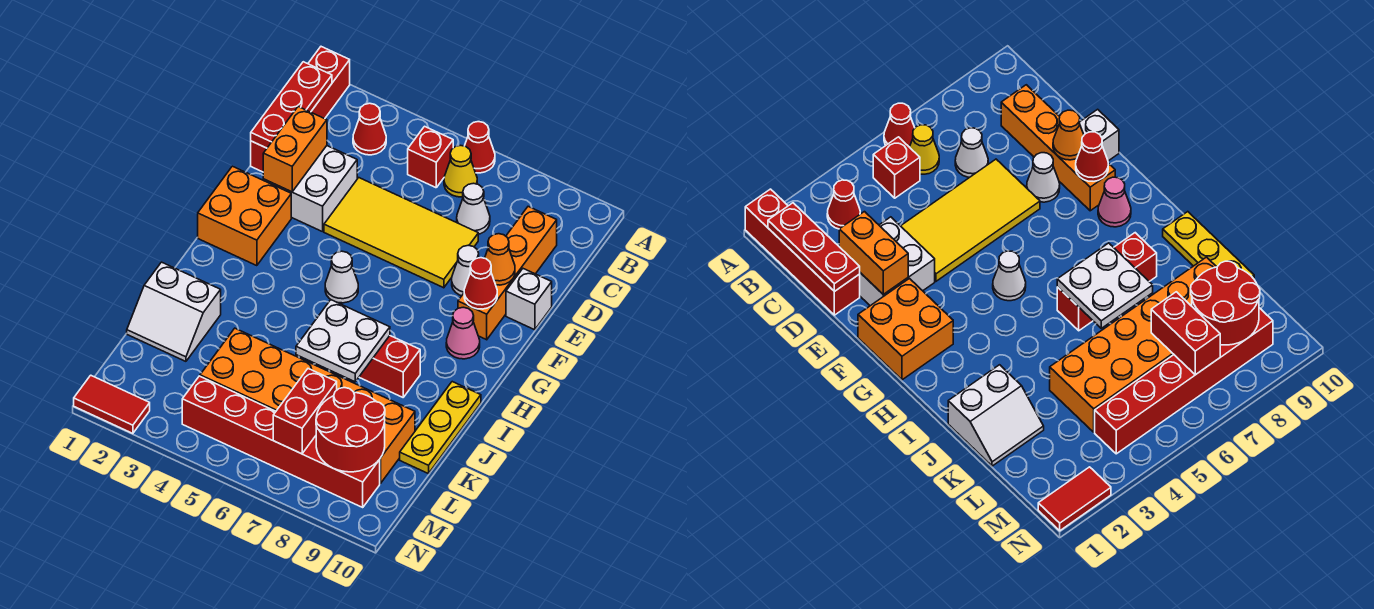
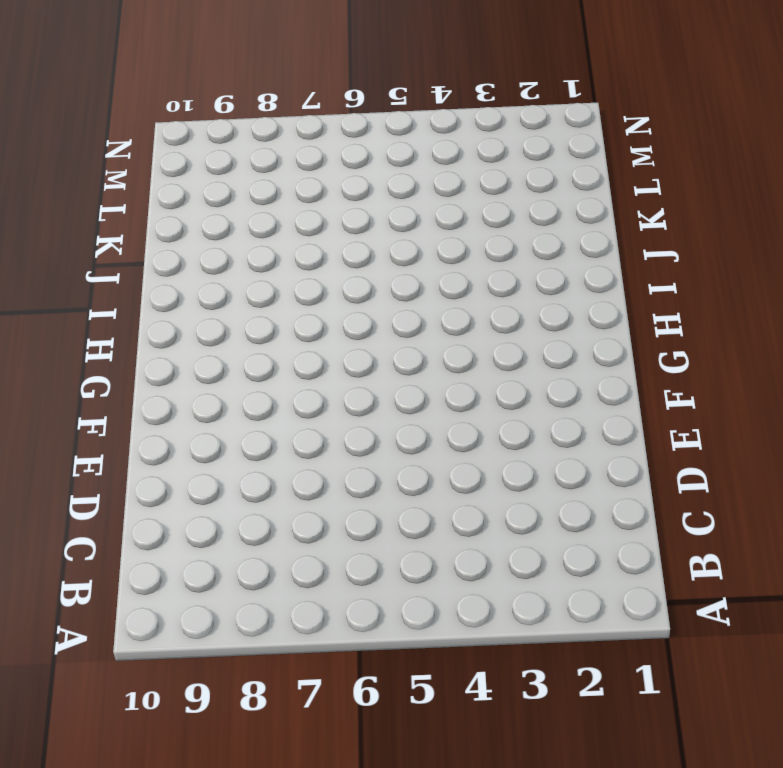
none -> red 1x4 brick [251,47,350,172]
none -> red 1x1 cone [465,122,495,173]
none -> red 1x1 cone [353,103,386,155]

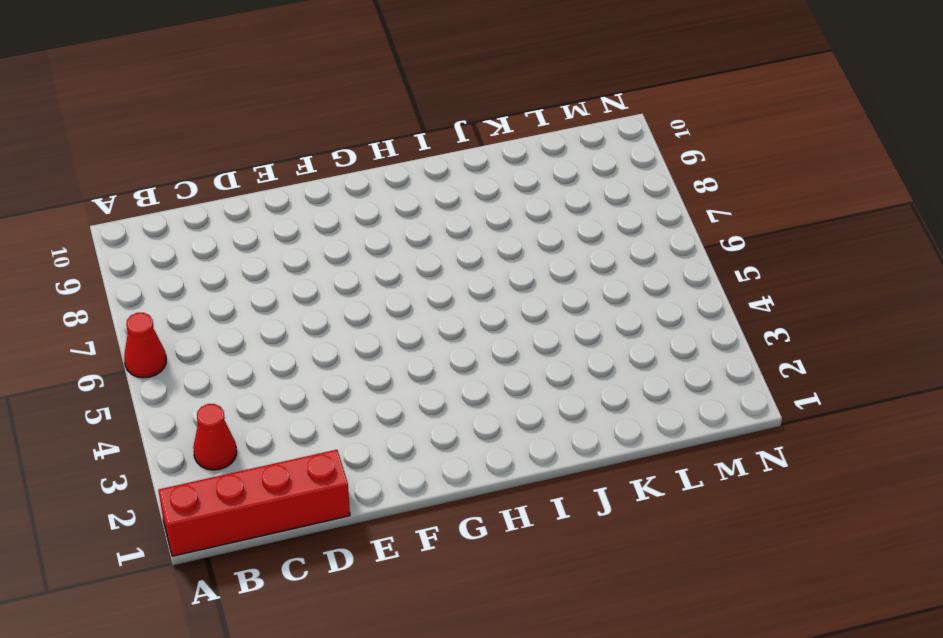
none -> red 1x1 brick [408,126,453,188]
none -> yellow 1x1 cone [444,145,477,197]
none -> white 1x1 cone [457,183,490,234]

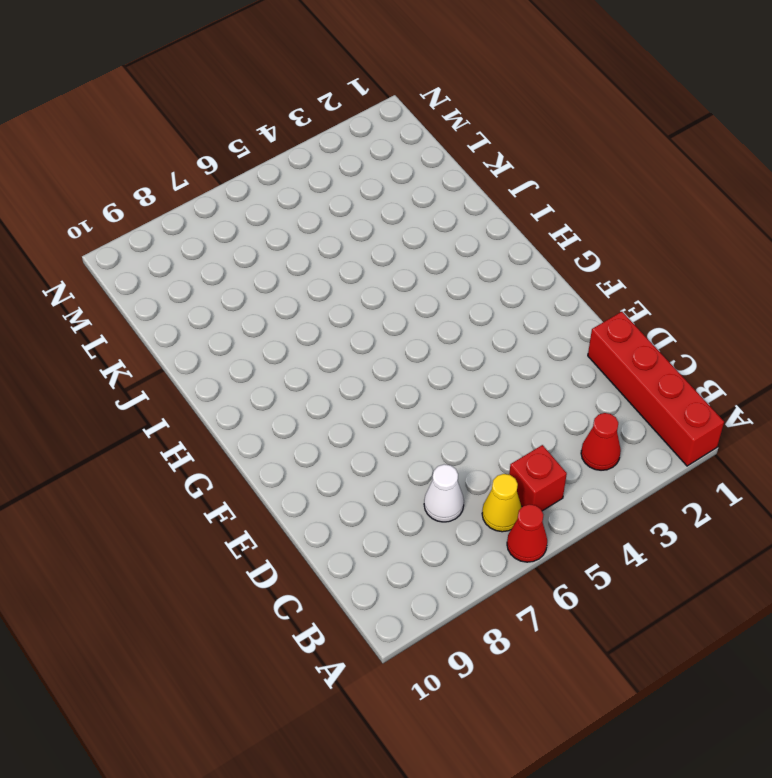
none -> orange 1x4 brick [458,207,557,340]
none -> white 2x2 brick [263,146,357,232]
none -> yellow 2x4 tile [324,178,478,288]

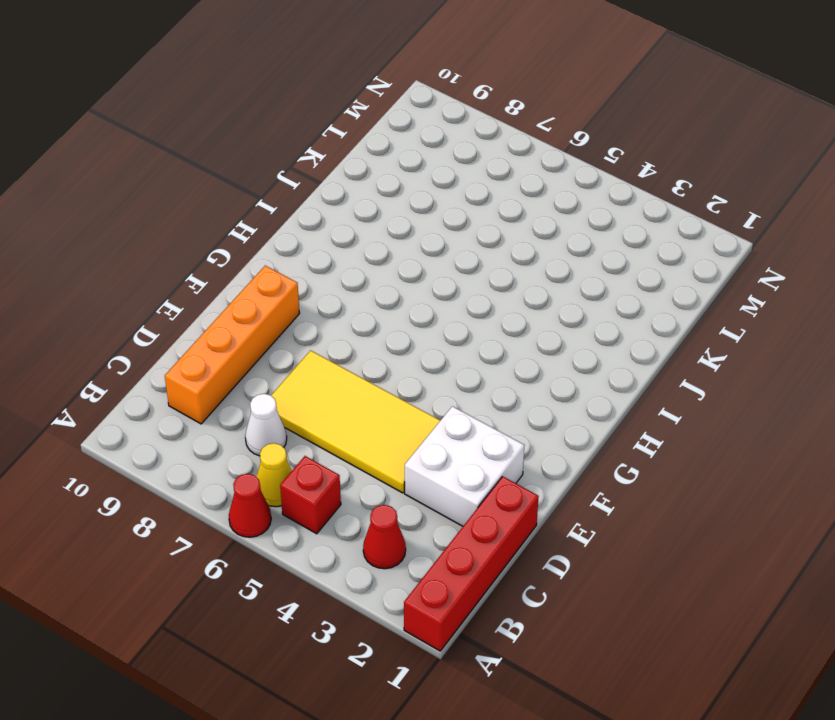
none -> white 1x1 cone [452,245,479,296]
none -> white 1x1 brick [506,269,552,330]
none -> orange 2x2 brick [198,166,291,266]

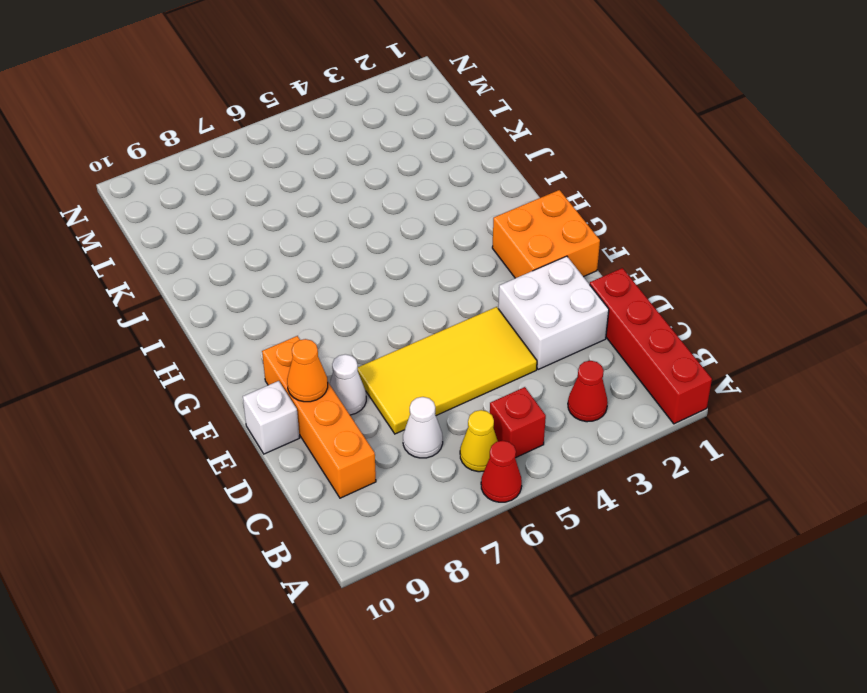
none -> white 1x1 cone [325,251,358,303]
none -> pink 1x1 cone [446,307,480,359]
none -> red 1x3 brick [359,336,420,397]

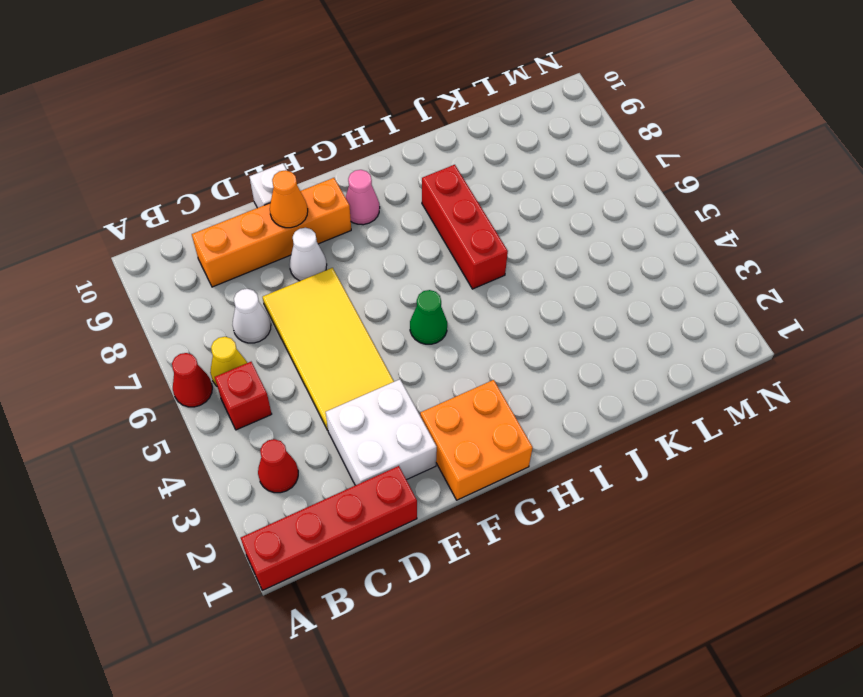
green 1x1 cone [410,290,447,344] -> white 1x1 cone [325,251,358,303]
none -> yellow 1x3 plate [400,382,481,474]
none -> white 2x2 slope [127,262,221,361]
none -> orange 2x6 brick [200,328,415,484]

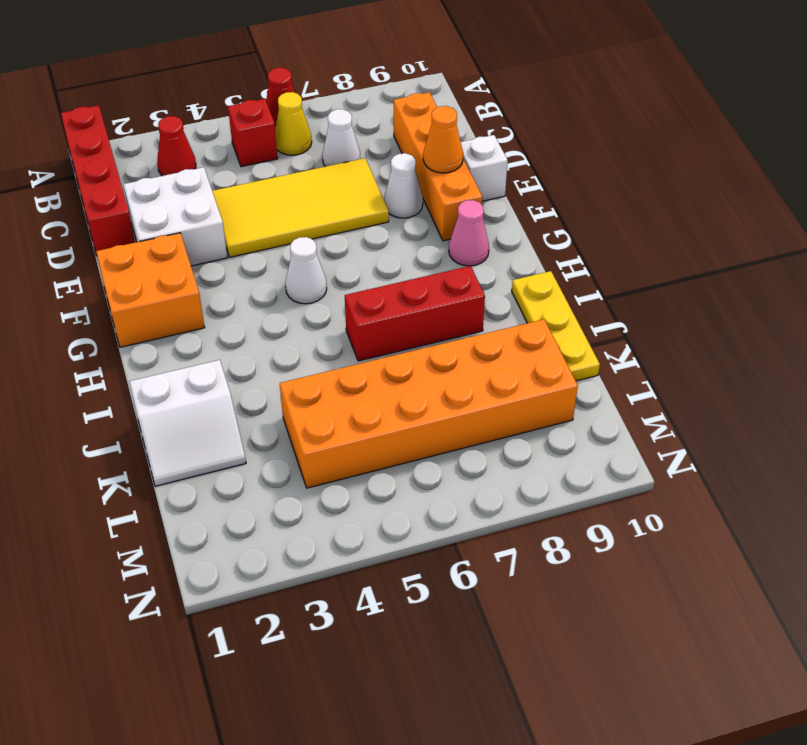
none -> red 1x6 brick [182,376,380,507]
none -> red 1x2 tile [74,375,150,433]
none -> red 1x3 plate [251,62,332,148]

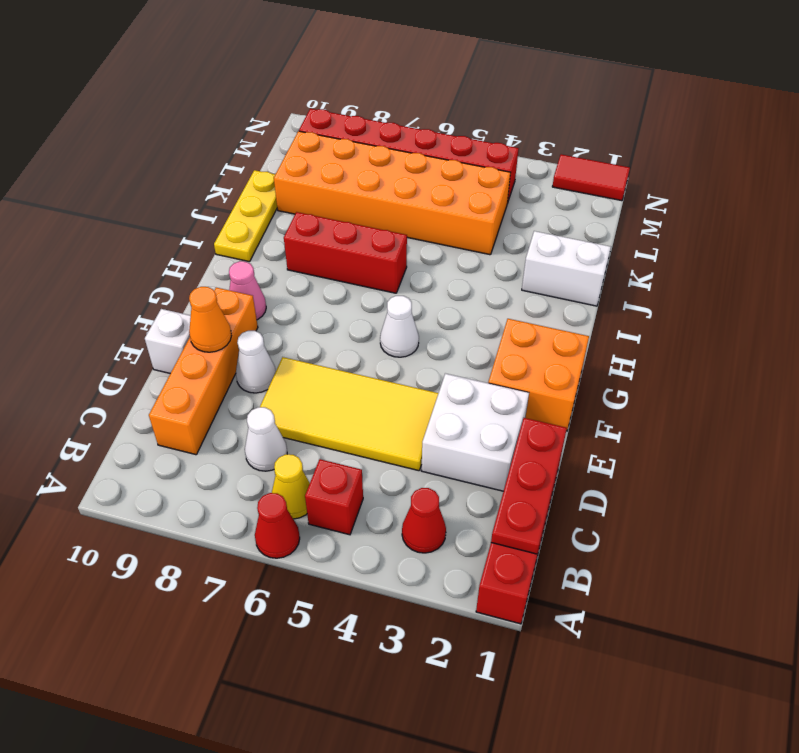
none -> orange 1x2 brick [263,107,327,192]
none -> red 1x1 cone [464,258,497,309]
none -> white 2x2 plate [296,300,390,382]

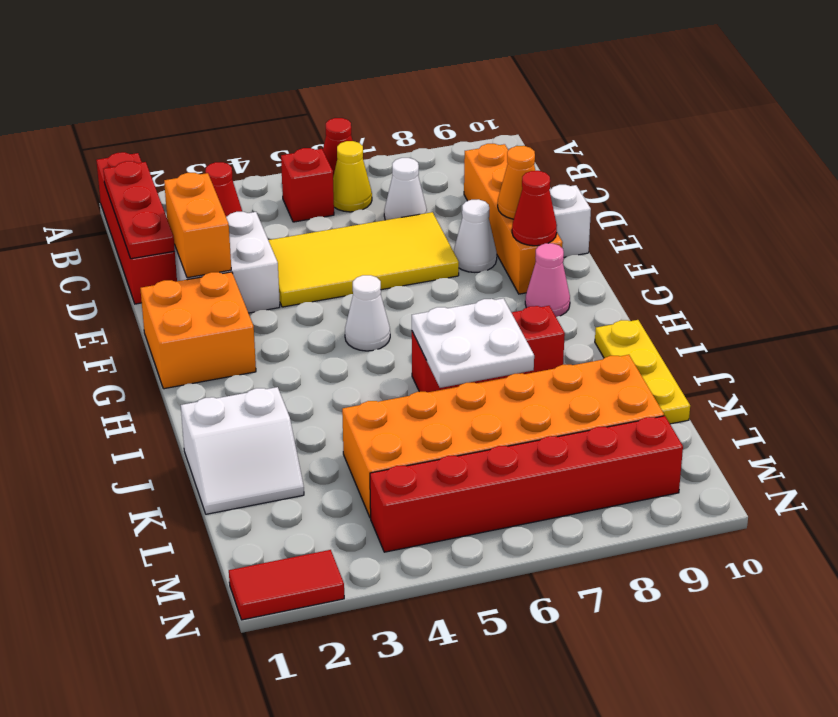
none -> red 1x2 brick [273,369,337,454]
none -> red 2x2 round brick [316,388,385,472]

